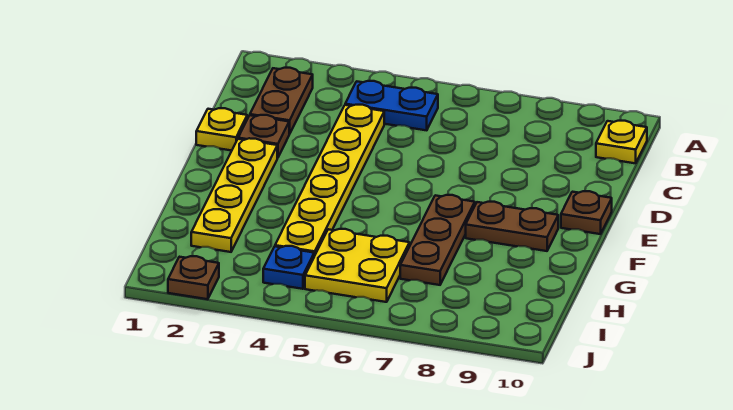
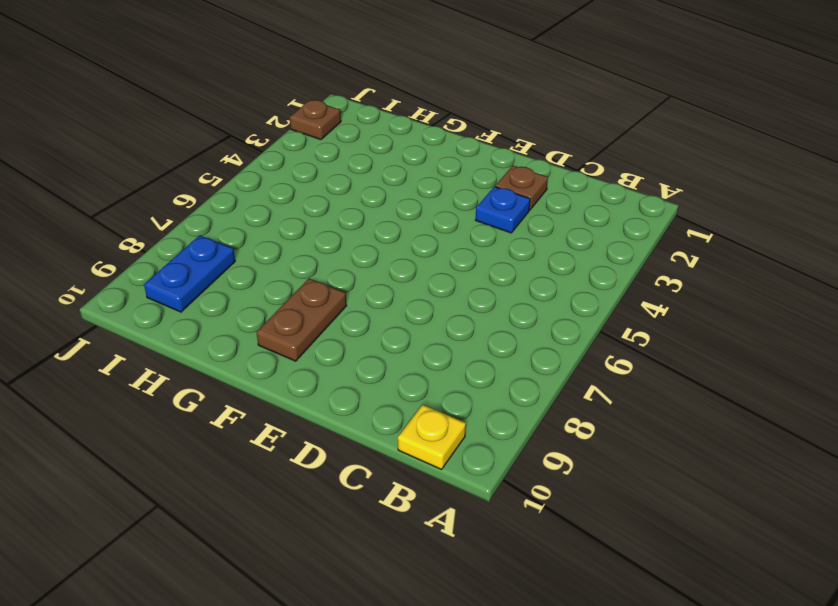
blue 1x1 plate [476,187,530,233] -> blue 1x1 plate moved to [263,246,314,289]
blue 1x2 plate [144,235,235,312] -> blue 1x2 plate moved to [345,81,438,130]
none -> brown 1x2 plate [250,68,313,134]
none -> yellow 1x6 plate [275,105,384,256]
none -> yellow 1x1 plate [196,108,247,151]

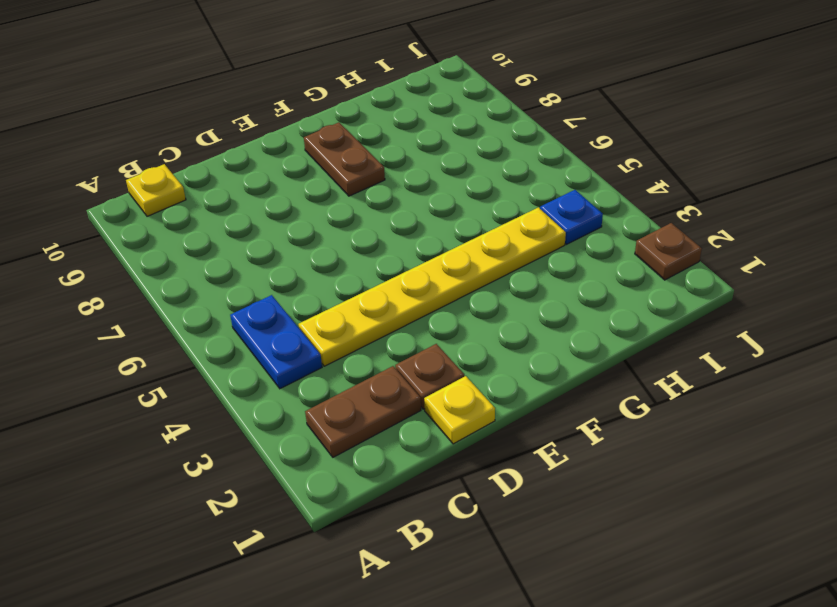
none -> yellow 1x4 plate [191,138,277,252]
none -> brown 1x1 plate [561,191,612,234]
none -> brown 1x3 plate [400,195,475,285]

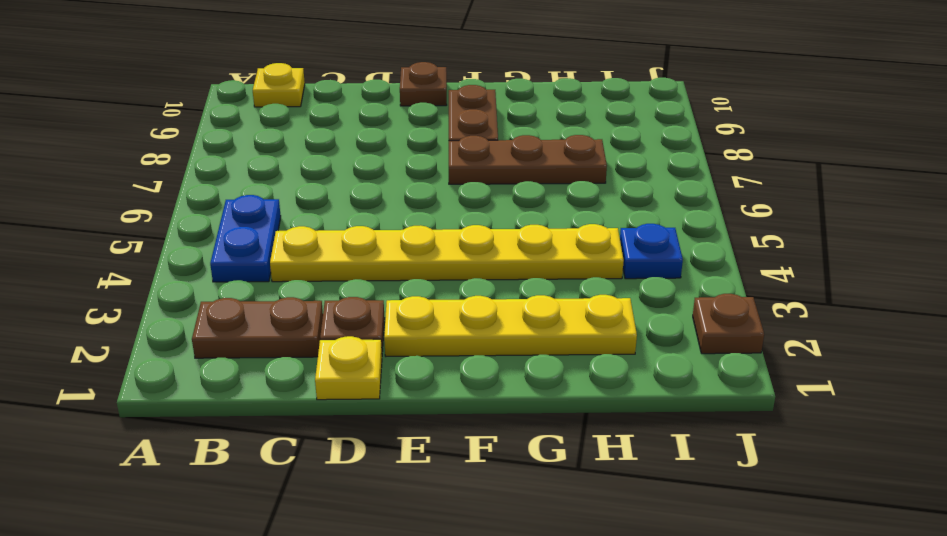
none -> yellow 2x2 plate [305,229,410,302]

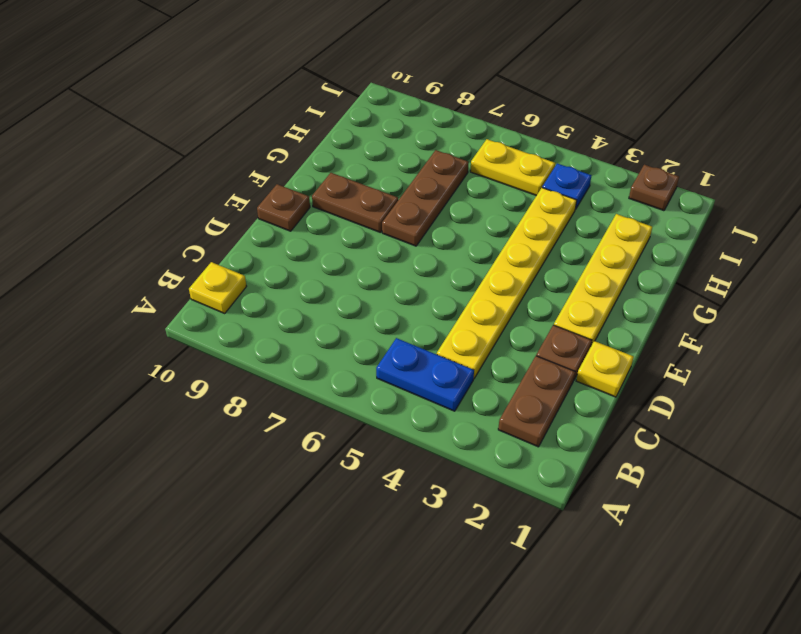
yellow 1x2 plate [470,139,555,196] -> yellow 2x2 plate [305,229,410,302]

